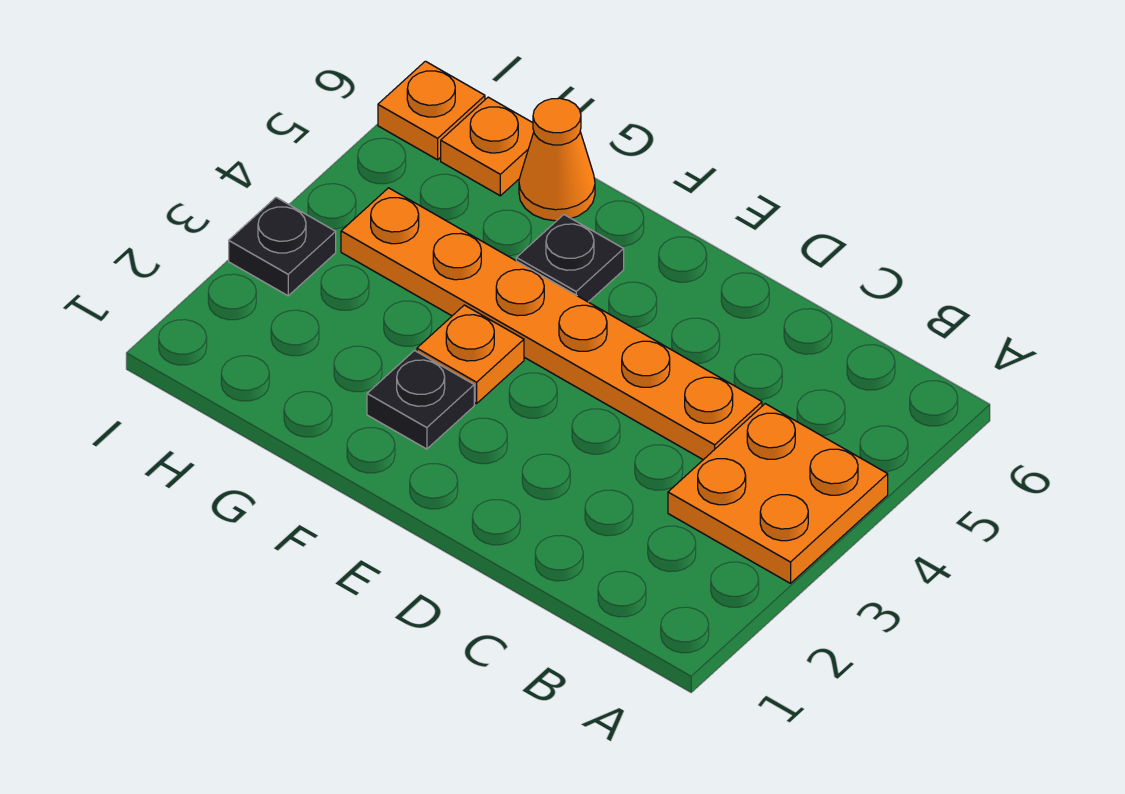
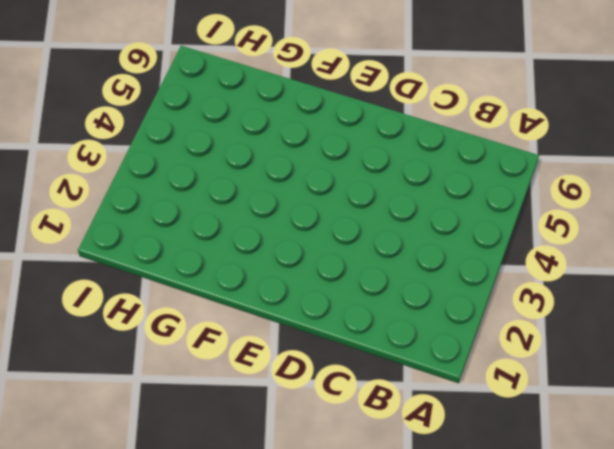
none -> orange 2x2 plate [668,404,888,583]
none -> orange 1x6 plate [341,188,762,460]

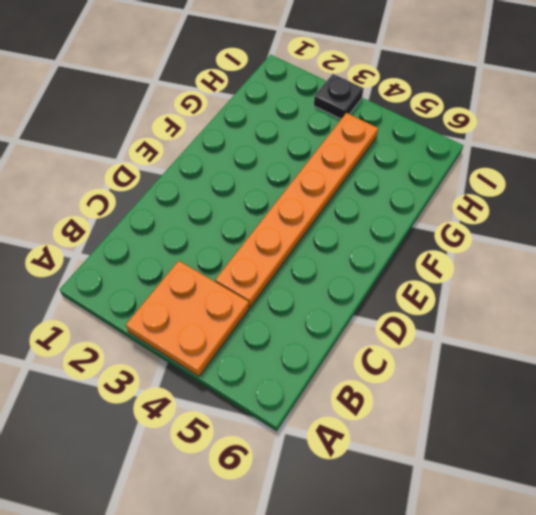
none -> black 1x1 plate [367,351,474,449]
none -> orange 1x1 plate [417,305,524,404]

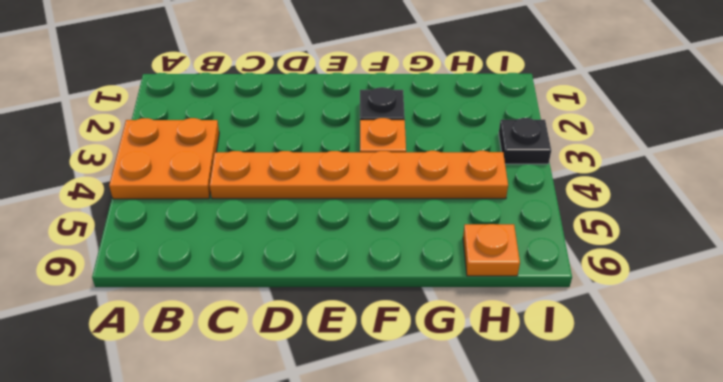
none -> black 1x1 plate [516,215,624,302]
none -> orange 1x1 cone [519,98,595,221]

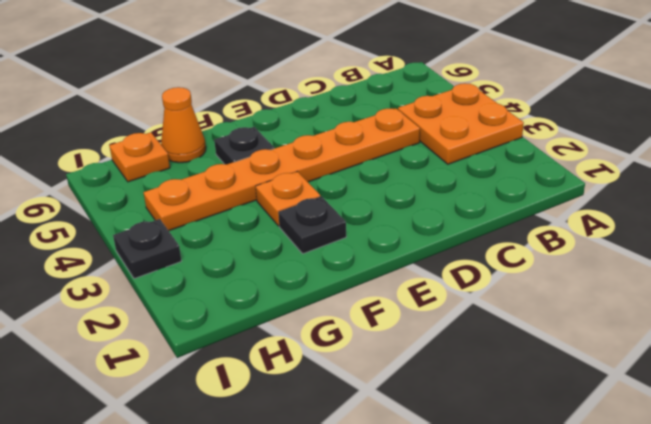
none -> orange 1x1 plate [378,61,485,160]

